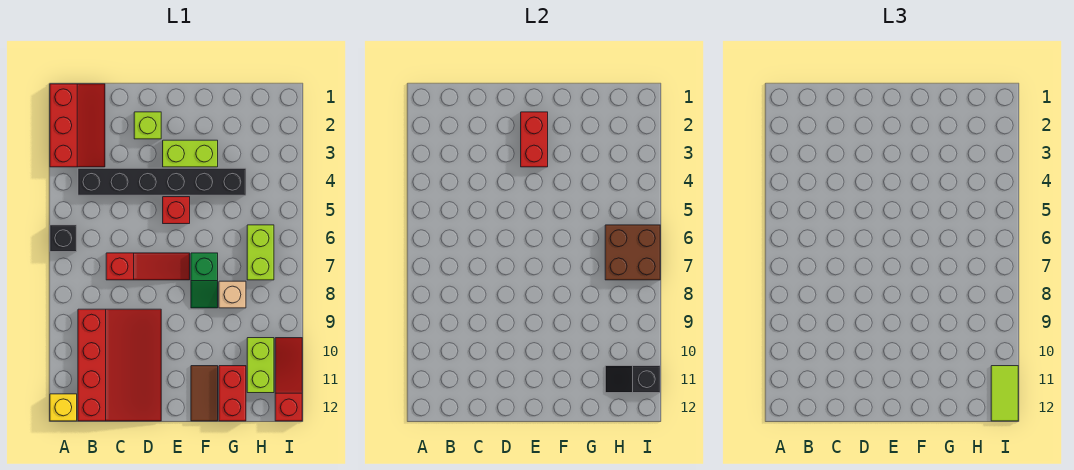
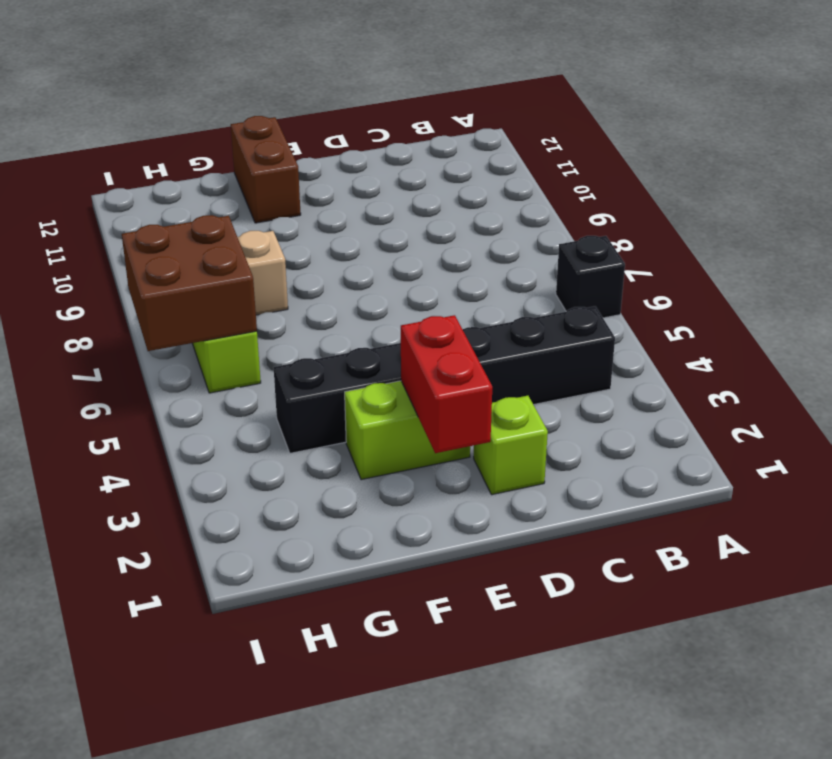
brown 1x2 brick [231,116,301,223] -> brown 1x2 tile [191,366,218,421]
none -> red 2x3 slope [50,84,105,167]
none -> yellow 1x1 brick [50,394,77,421]
none -> red 3x4 slope [78,309,161,421]

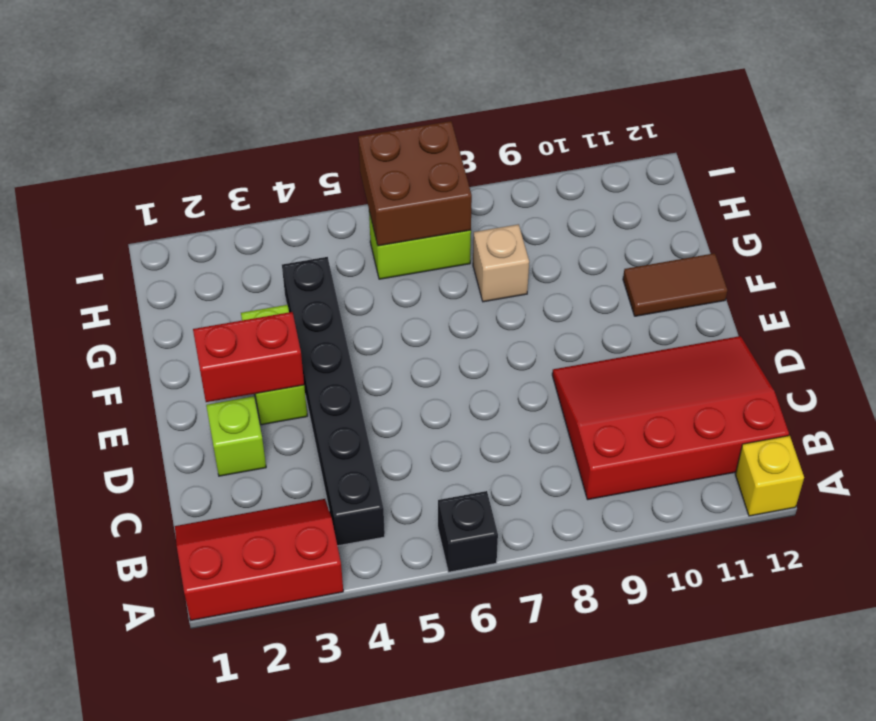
none -> red 1x3 slope [106,253,190,280]
none -> red 1x1 brick [163,197,190,224]
none -> green 1x2 slope [191,253,218,308]

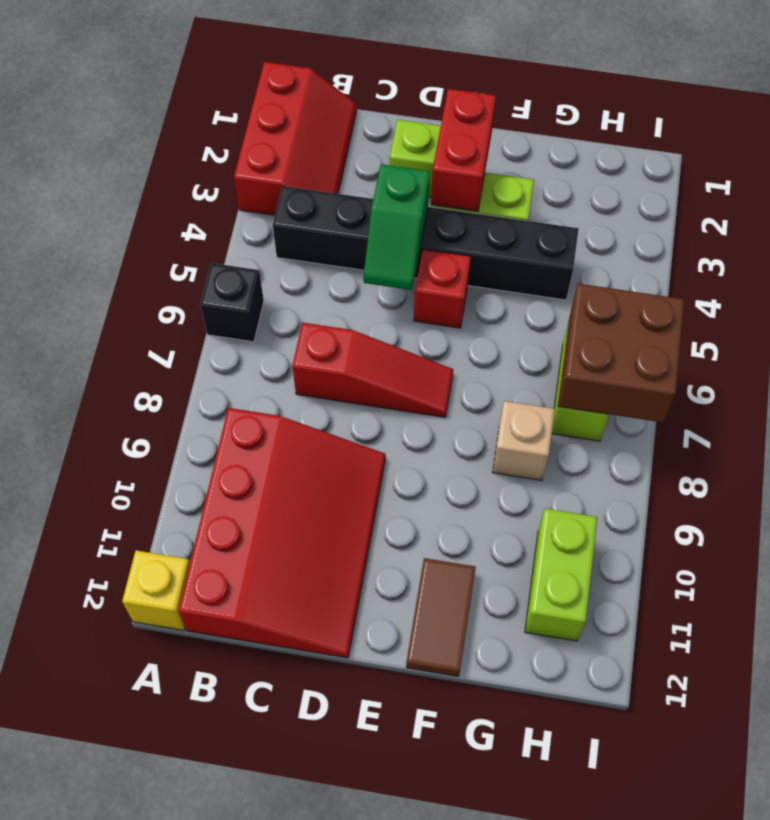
green 1x2 slope [363,164,430,290] -> green 1x2 slope moved to [191,253,218,308]
none -> red 1x2 brick [219,366,246,421]
none -> red 1x3 slope [275,338,302,421]
none -> black 1x2 slope [605,366,660,393]

